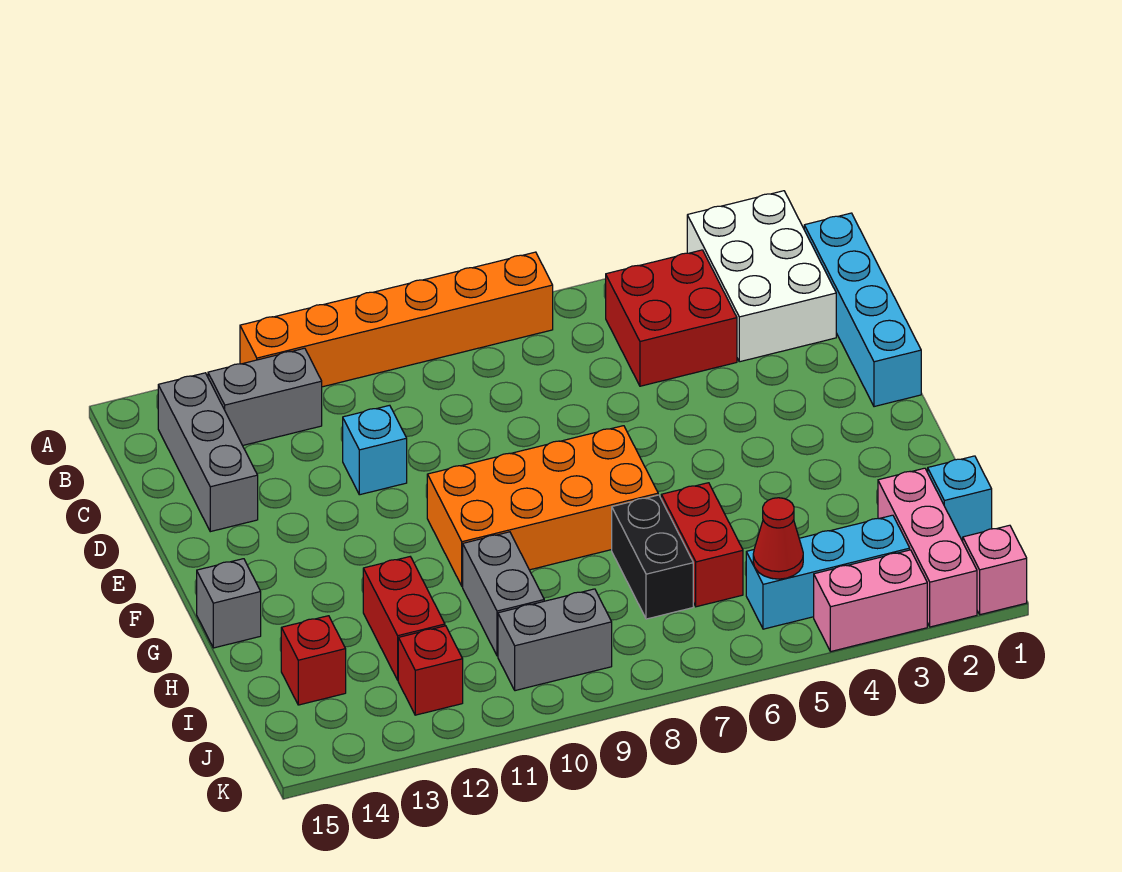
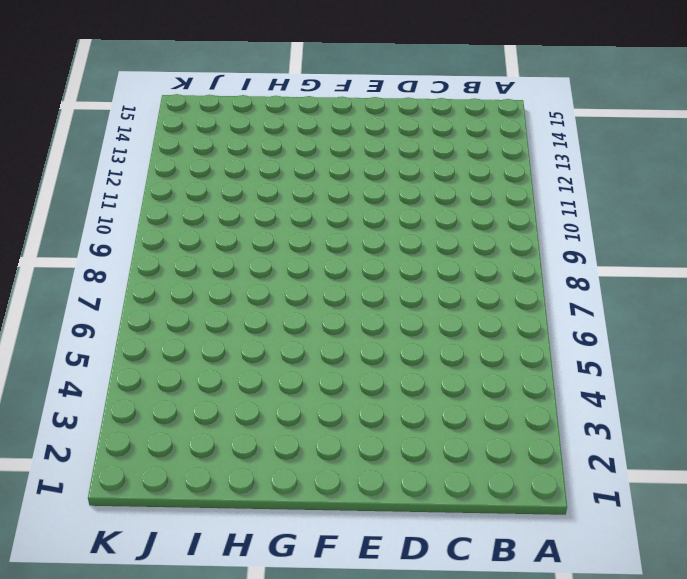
none -> white 2x3 brick [687,191,836,362]
none -> orange 1x6 brick [240,252,553,387]
none -> cyan 1x4 brick [804,213,921,407]

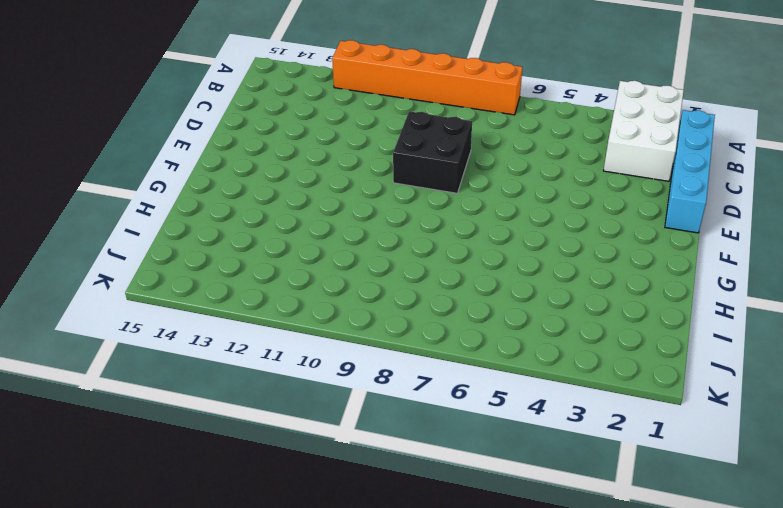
black 2x2 brick [393,111,472,193] -> none
none -> red 2x2 brick [606,250,737,386]
none -> grey 1x2 brick [208,348,322,446]
none -> grey 1x3 brick [158,373,258,532]

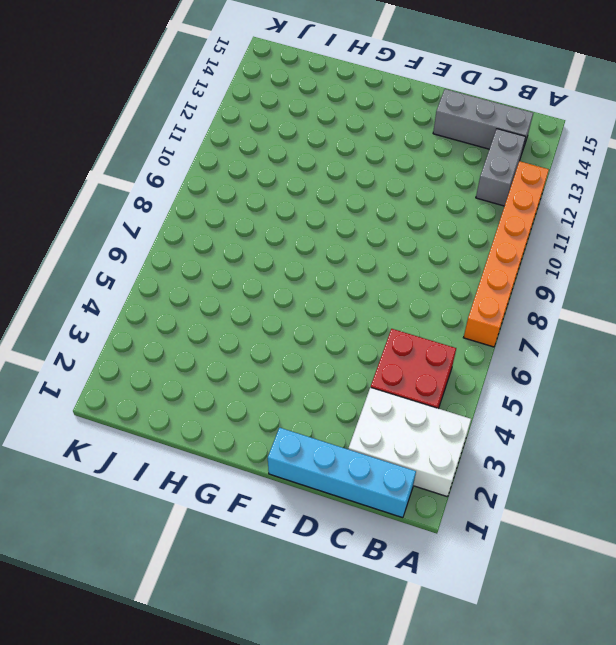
none -> cyan 1x1 brick [343,405,407,495]
none -> orange 2x4 brick [427,426,658,586]
none -> grey 1x1 brick [197,559,261,648]

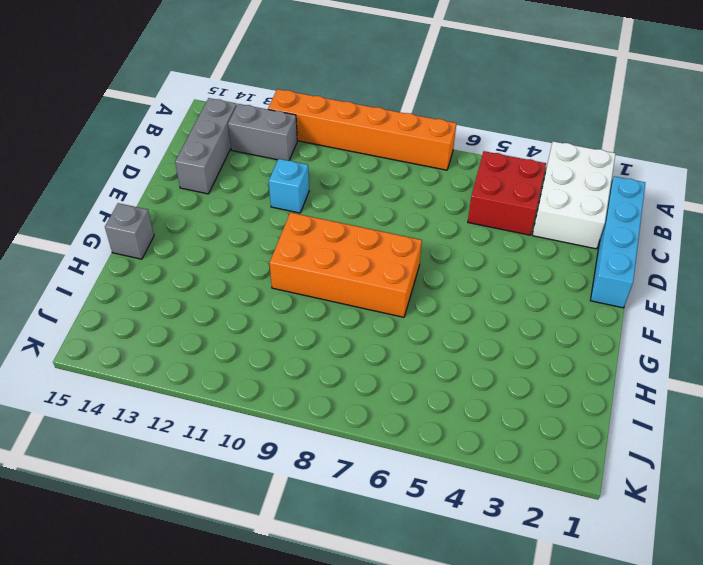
none -> red 1x2 brick [661,483,743,607]
none -> black 1x2 brick [612,495,693,619]
none -> grey 1x2 brick [463,532,544,656]

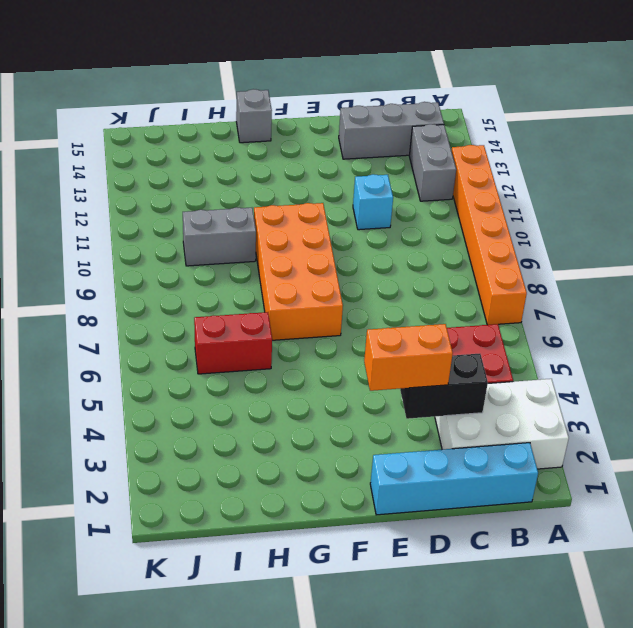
black 1x2 brick [400,354,488,419] -> black 1x2 brick moved to [612,495,693,619]
orange 1x2 brick [364,324,453,391] -> none
none -> red 1x2 brick [363,557,445,680]
none -> cyan 1x1 brick [928,456,992,541]
none -> pink 1x3 brick [878,468,977,627]

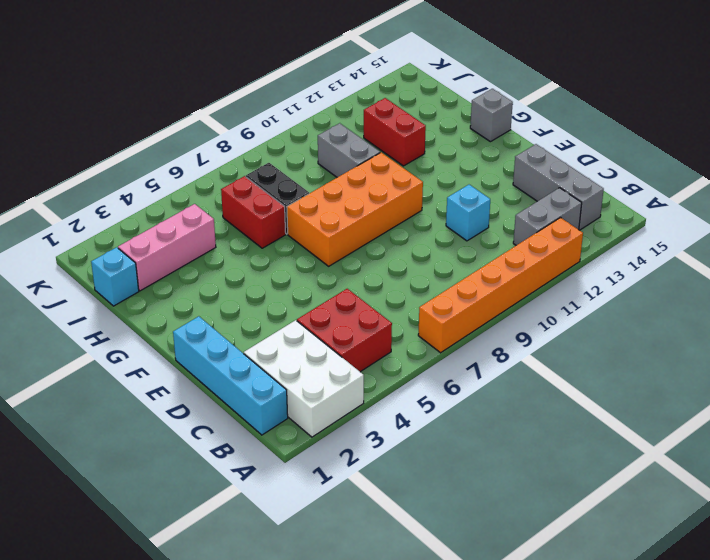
pink 1x3 brick [118,204,216,291] -> pink 1x3 brick turned to [878,468,977,627]
none -> red 1x1 brick [281,616,346,705]
none -> cyan 1x3 brick [746,515,910,629]
none -> grey 1x2 brick [498,589,612,691]

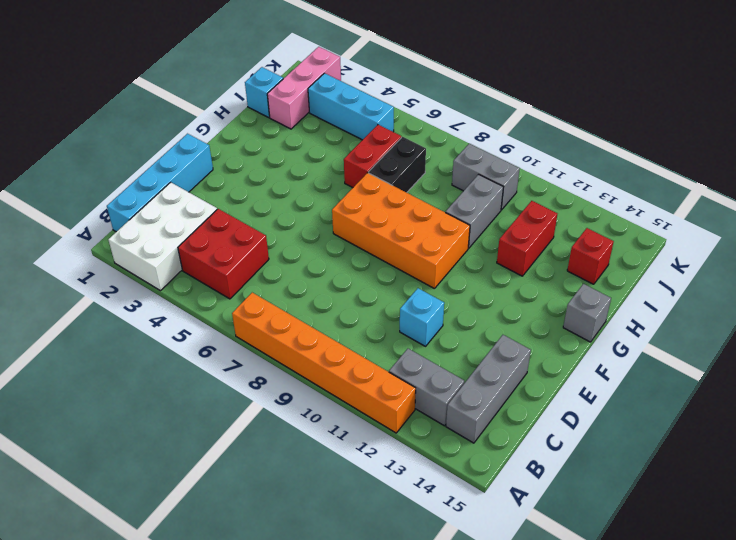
none -> red 1x1 brick [398,626,463,715]
none -> pink 1x1 brick [963,525,1027,615]
none -> pink 1x2 brick [814,550,927,652]

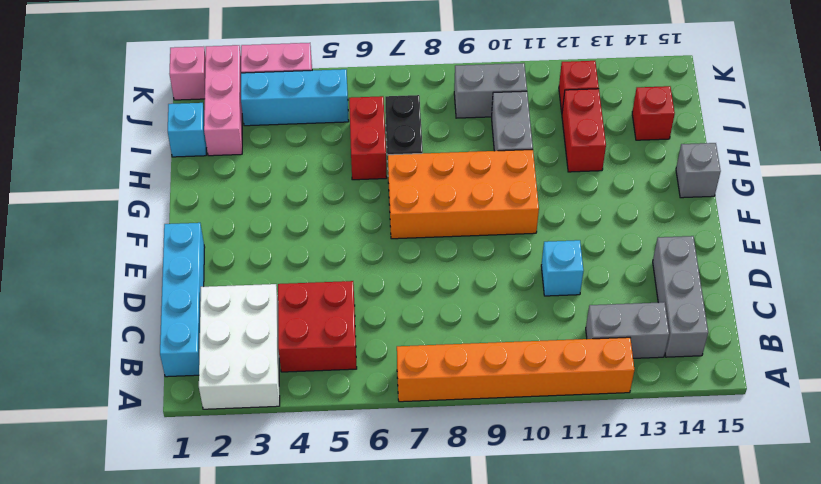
none -> red 1x1 cone [753,498,803,579]

